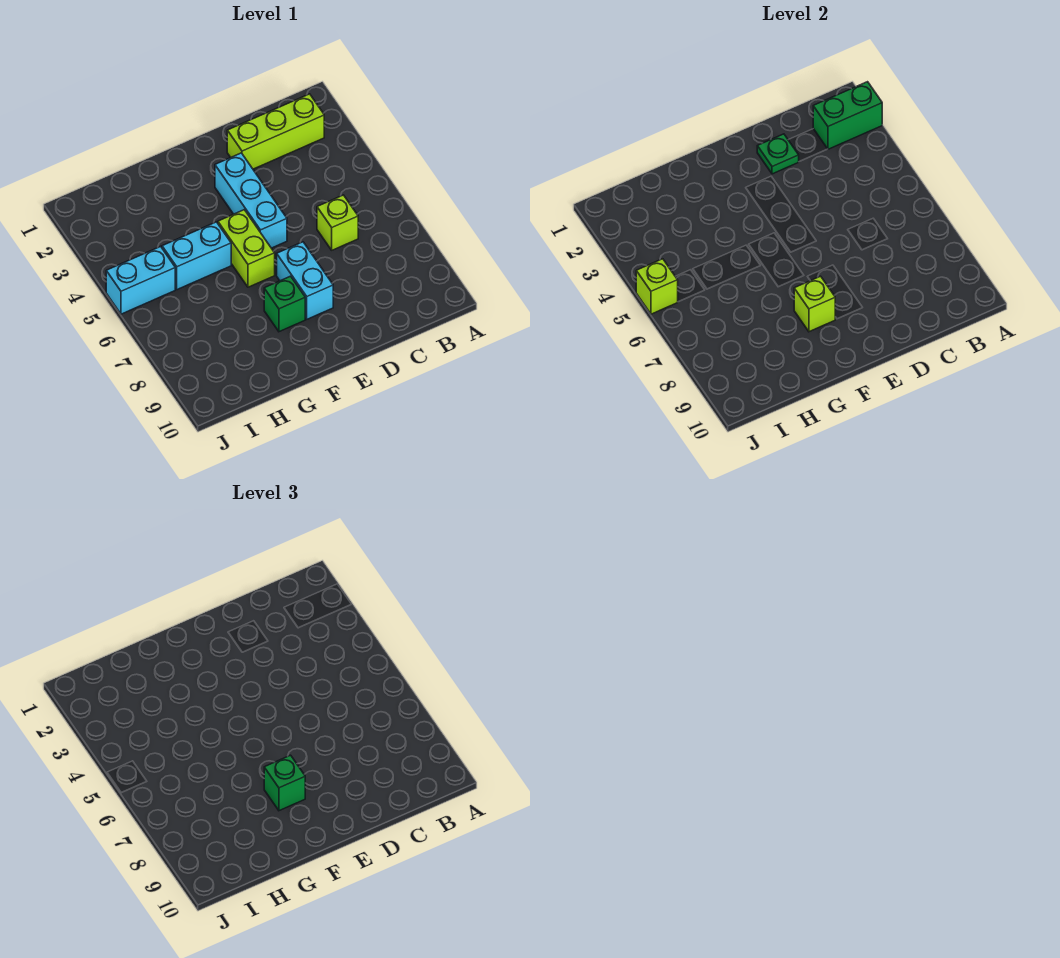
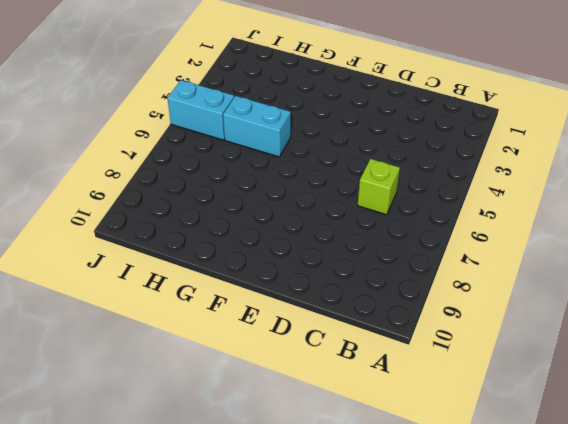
none -> lime 1x3 brick [227,94,324,169]
none -> cyan 1x3 brick [215,153,287,248]
none -> cyan 1x2 brick [277,242,333,319]

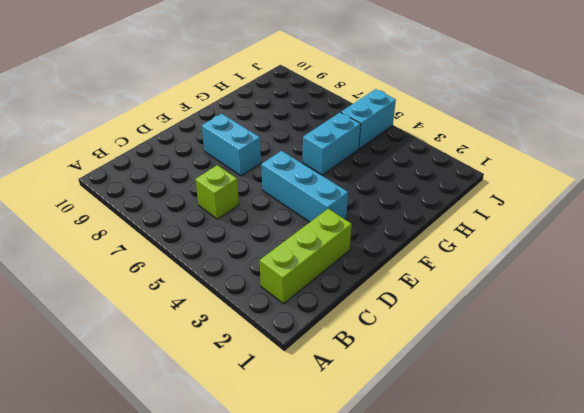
none -> lime 1x2 brick [218,210,275,287]
none -> green 1x1 brick [264,276,305,332]
none -> green 1x2 brick [813,82,882,149]

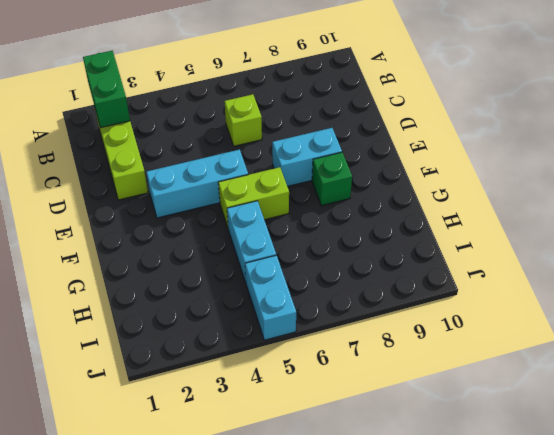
none -> green 1x1 plate [757,134,799,174]
none -> lime 1x1 brick [794,276,835,332]
none -> lime 1x1 brick [636,259,678,314]

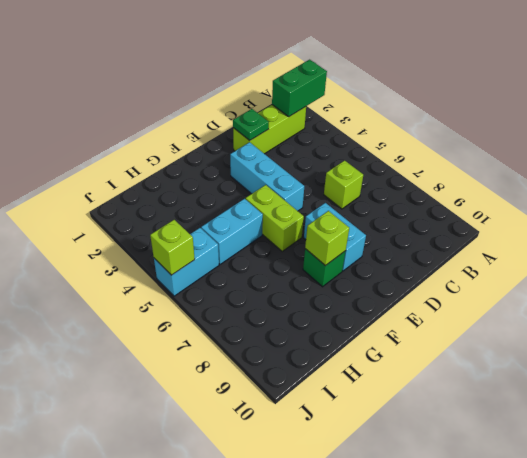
none -> green 1x1 brick [264,755,305,811]

